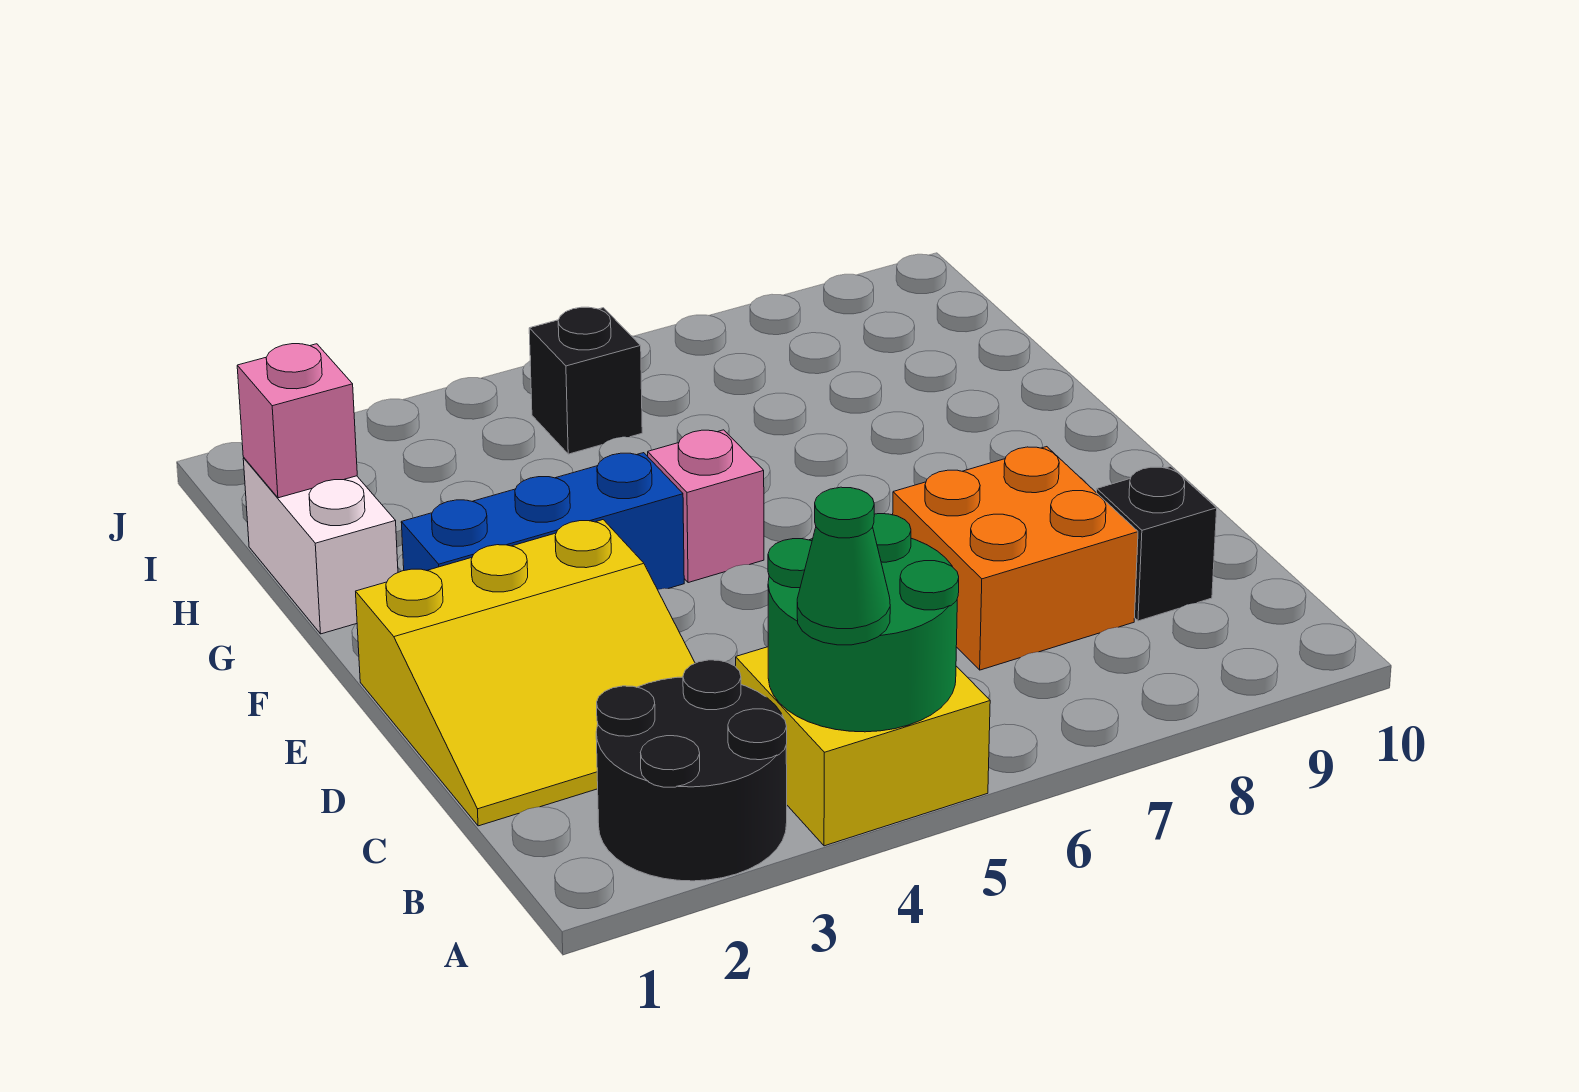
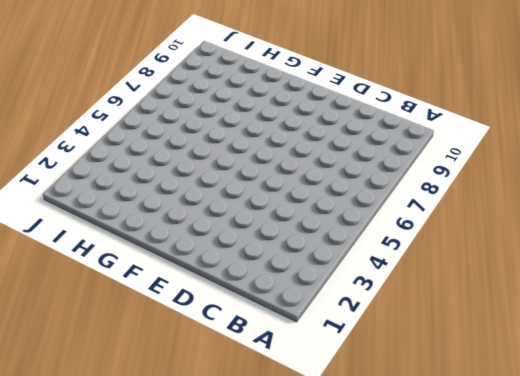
none -> black 2x2 round brick [596,660,787,881]
none -> yellow 2x2 brick [736,647,990,846]
none -> yellow 3x3 slope [356,520,695,826]

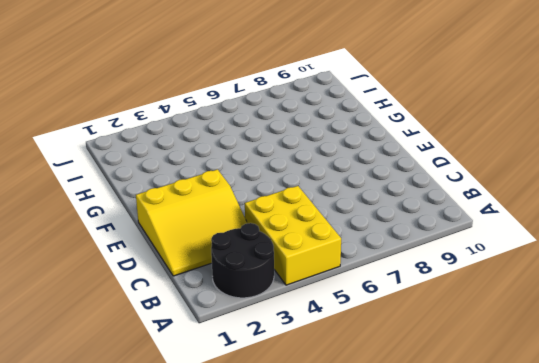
yellow 2x3 brick [245,186,341,285] -> yellow 2x2 brick [736,647,990,846]
none -> orange 2x2 brick [893,447,1138,670]
none -> black 1x1 brick [1097,467,1217,621]
none -> blue 1x3 brick [401,453,684,590]

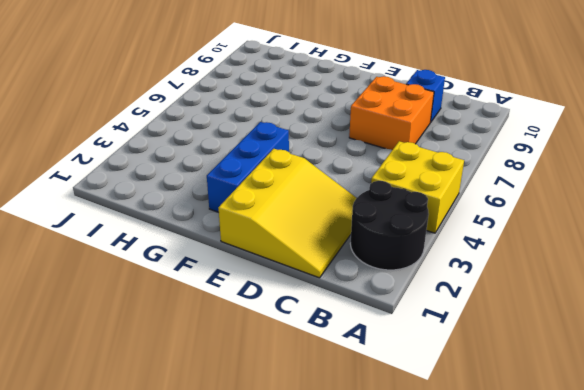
blue 1x1 brick [407,70,445,122] -> black 1x1 brick [1097,467,1217,621]
none -> pink 1x1 brick [648,430,764,583]
none -> white 1x2 brick [243,458,398,634]
none -> black 1x1 brick [529,307,642,454]

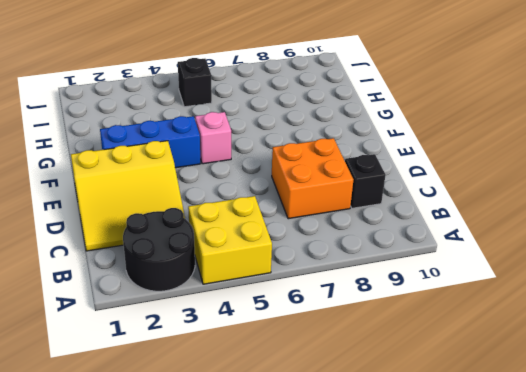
none -> white 1x2 brick [243,458,398,634]
none -> green 2x2 round brick [768,514,959,732]
none -> pink 1x1 brick [237,344,357,498]

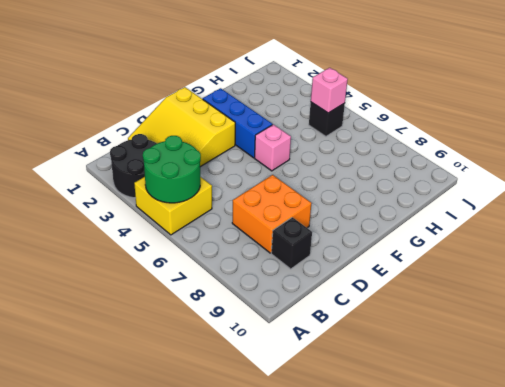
pink 1x1 brick [311,68,348,113] -> pink 1x1 brick moved to [237,344,357,498]
none -> white 1x2 brick [243,458,398,634]
none -> green 1x1 cone [797,487,890,645]

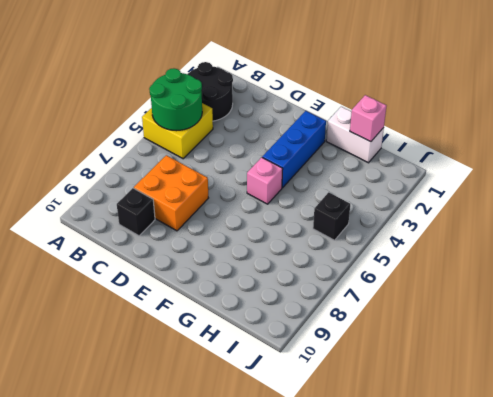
none -> yellow 3x3 slope [356,520,695,826]
none -> green 1x1 cone [797,487,890,645]

